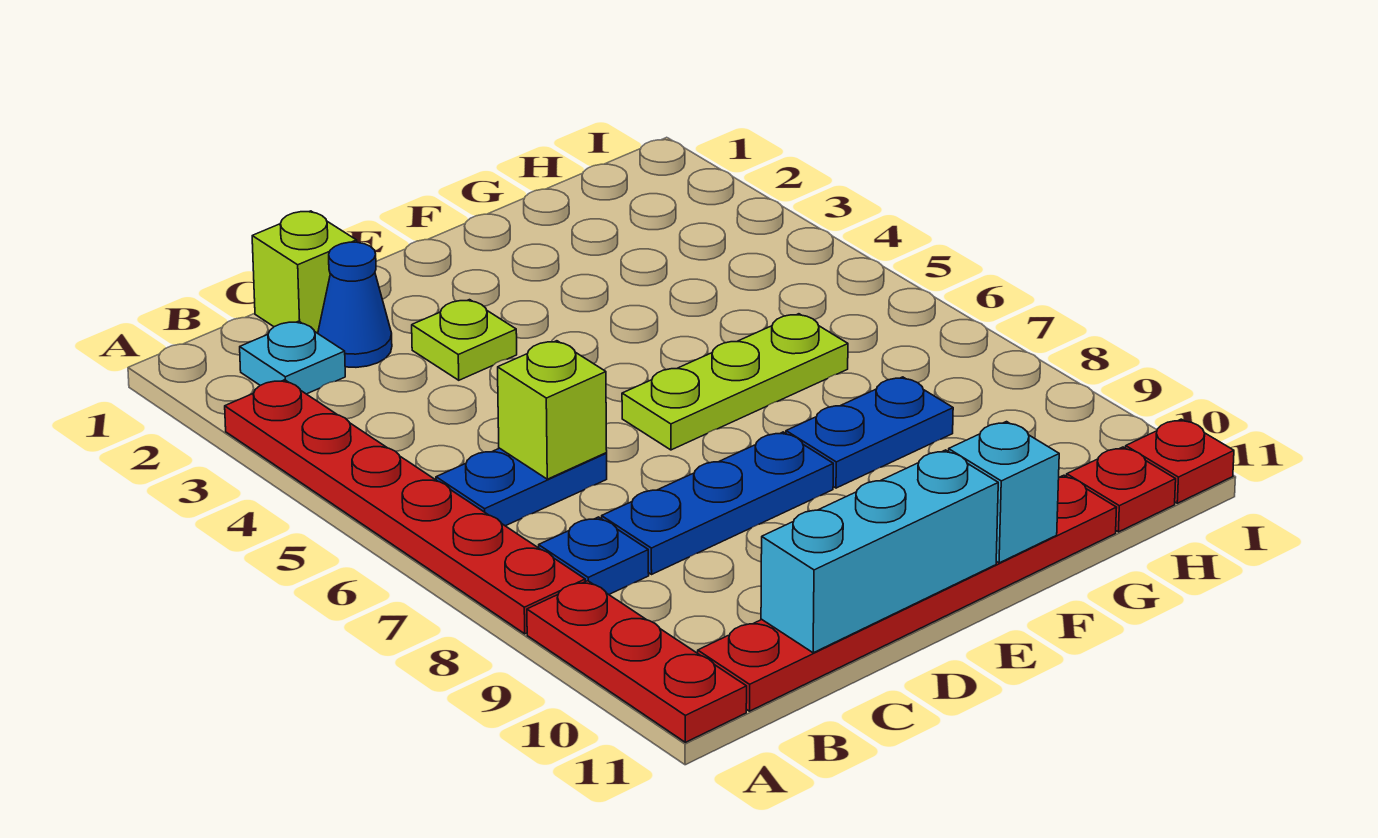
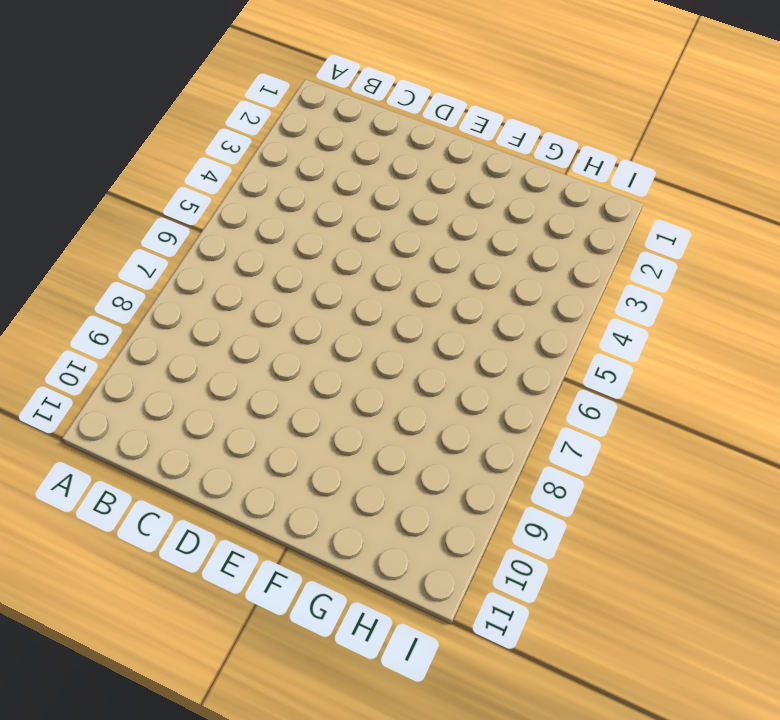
none -> red 1x6 plate [225,380,585,634]
none -> red 1x3 plate [527,581,747,742]
none -> cyan 1x1 plate [240,321,345,394]

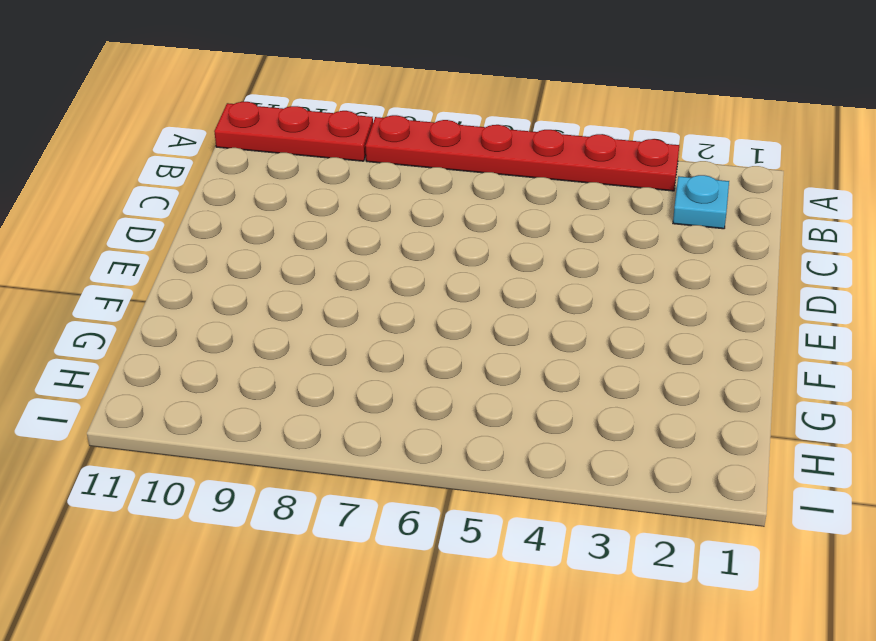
none -> blue 1x2 plate [436,448,607,526]
none -> blue 1x1 plate [539,517,649,594]
none -> red 1x6 plate [698,475,1117,711]

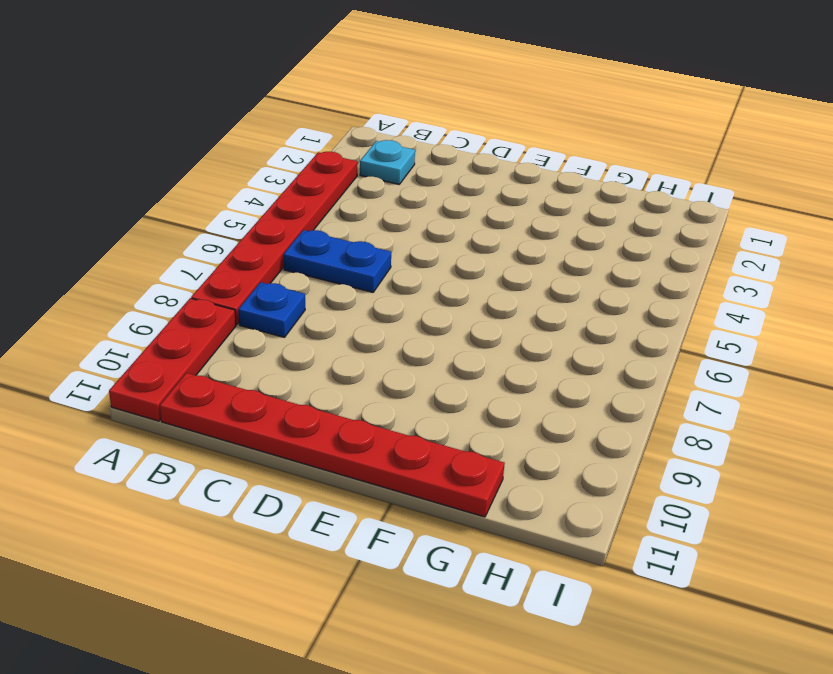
none -> lime 1x1 brick [252,211,357,333]
none -> blue 1x1 cone [318,242,392,367]
none -> blue 1x3 plate [602,432,833,574]

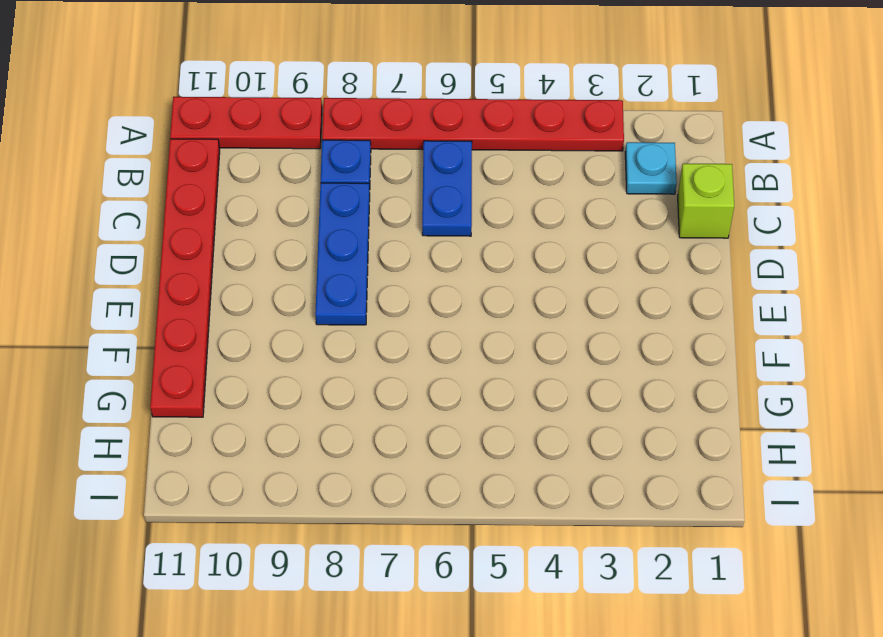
none -> blue 1x1 cone [318,242,392,367]
none -> lime 1x1 plate [412,300,517,380]
none -> lime 1x3 plate [622,314,848,450]

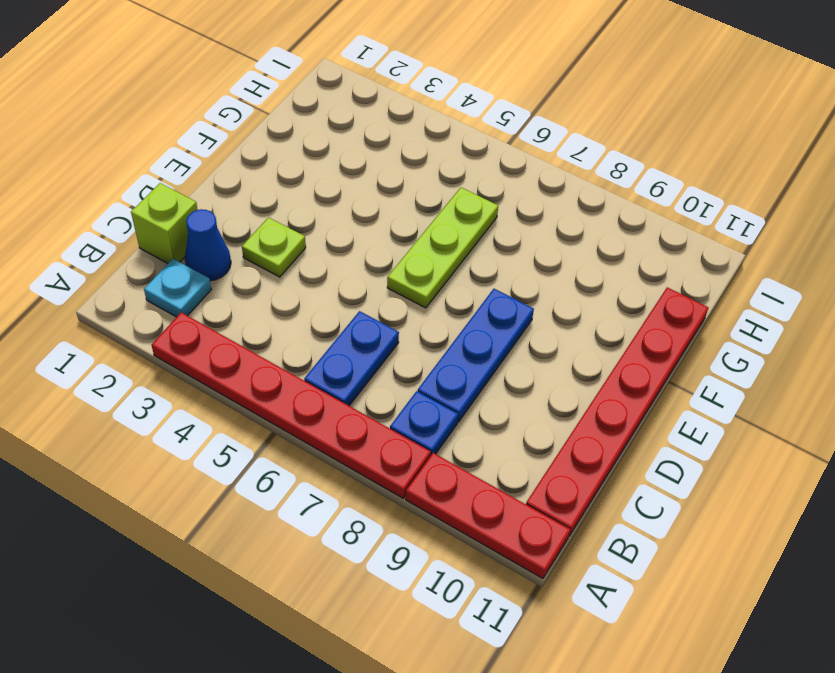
none -> blue 1x2 plate [786,377,953,488]
none -> red 1x1 plate [1067,447,1176,532]
none -> red 1x1 plate [1126,419,1234,503]

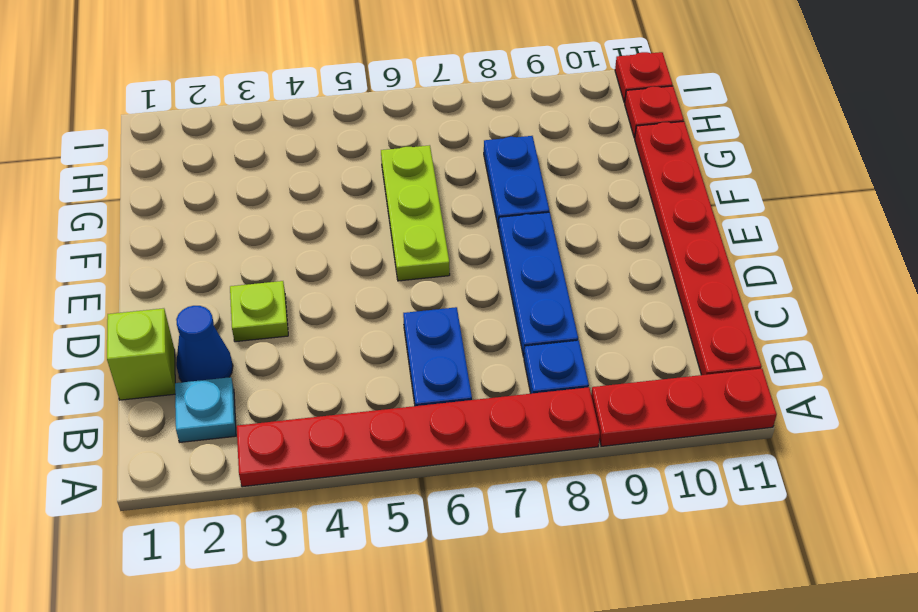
none -> lime 1x1 brick [498,341,607,479]
none -> cyan 1x3 brick [761,450,998,653]
none -> cyan 1x1 brick [948,422,1059,563]

